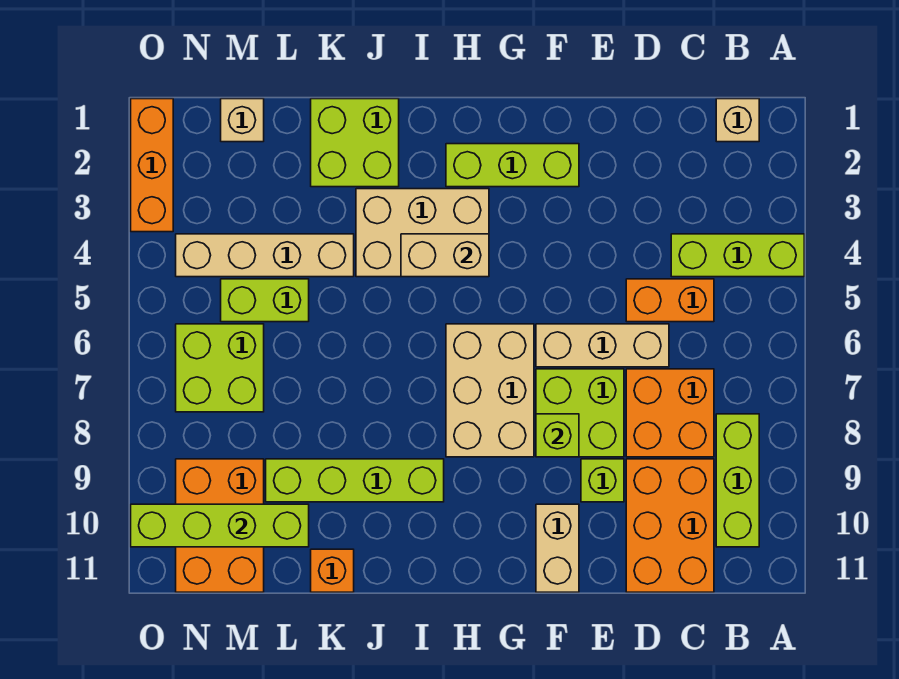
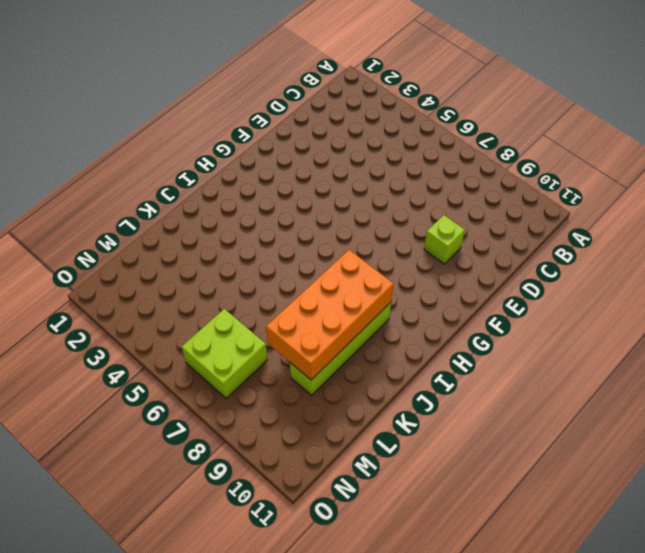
orange 2x4 brick [266,250,393,380] -> none
none -> lime 1x3 brick [671,234,804,277]
none -> tan 1x1 brick [716,99,759,142]
none -> lime 1x3 brick [716,414,759,547]

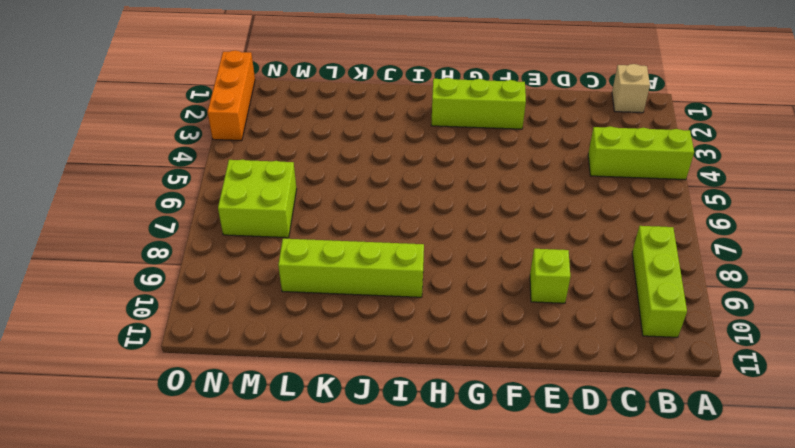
none -> orange 1x2 brick [626,279,714,322]
none -> orange 2x2 brick [626,369,714,457]
none -> orange 2x3 brick [626,459,714,592]

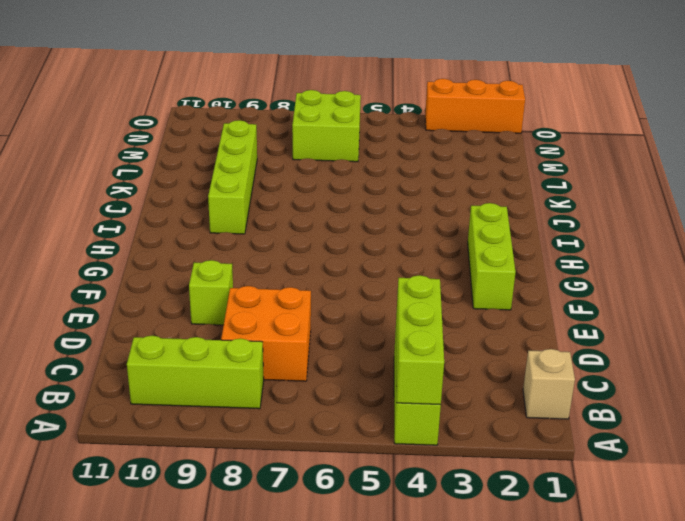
lime 1x3 brick [396,275,444,405] -> none
none -> orange 1x2 brick [626,279,714,322]
none -> orange 2x3 brick [626,459,714,592]
none -> tan 1x3 brick [536,324,669,367]

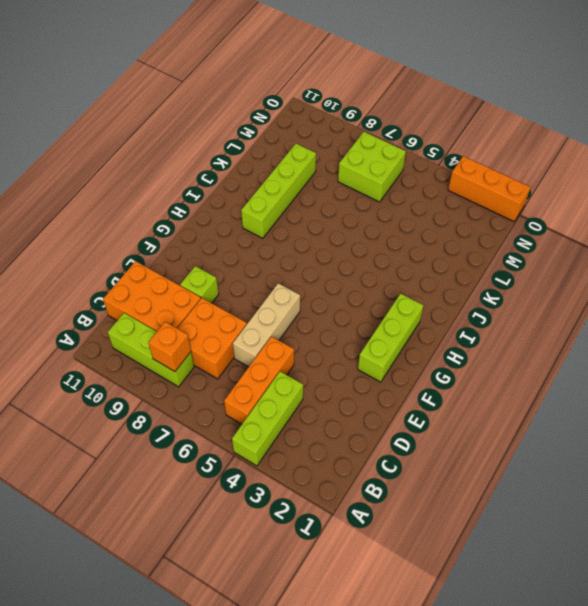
orange 1x3 brick [224,337,294,424] -> orange 1x2 brick [626,279,714,322]
orange 1x1 brick [148,322,191,372] -> orange 1x1 brick moved to [311,549,354,592]
none -> tan 1x1 brick [716,99,759,142]
none -> lime 2x2 brick [536,369,624,457]
none -> tan 1x2 brick [536,504,579,592]

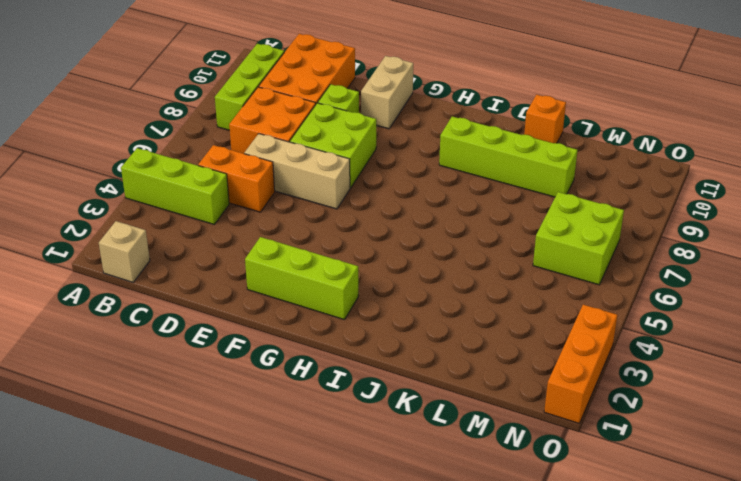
none -> tan 2x3 brick [446,324,534,457]
none -> tan 2x3 brick [356,189,489,277]
none -> lime 2x2 brick [311,99,399,187]

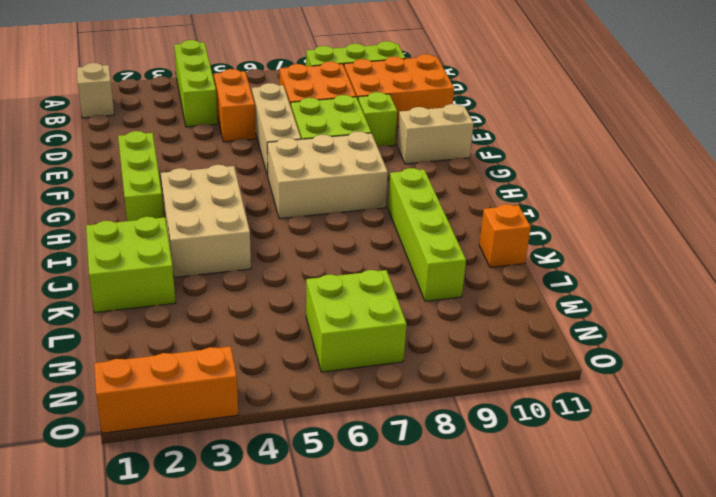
none -> tan 1x4 brick [176,234,354,277]
none -> lime 1x2 brick [221,279,309,322]
none -> tan 1x1 brick [221,99,264,142]

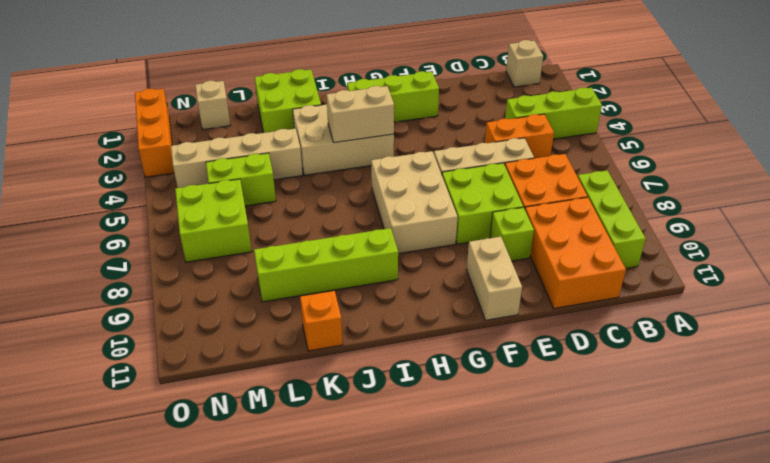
none -> orange 2x3 brick [176,459,264,592]
none -> lime 1x1 brick [536,414,579,457]
none -> lime 1x4 brick [131,504,309,547]

